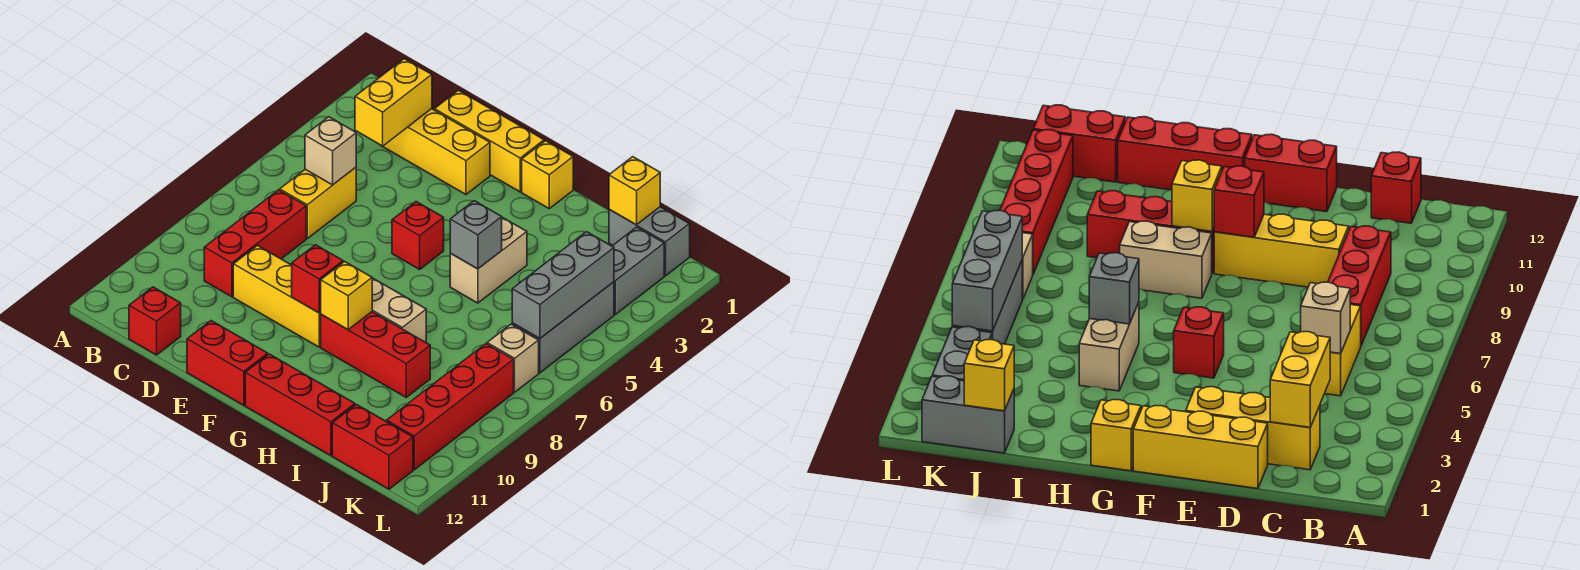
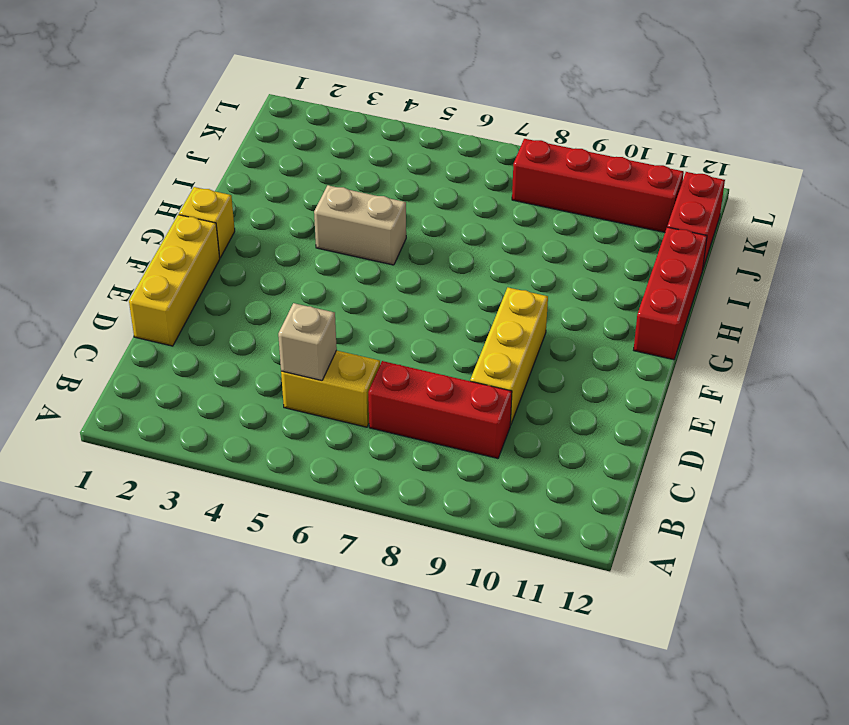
none -> yellow 1x3 brick [382,109,490,194]
none -> red 1x1 brick [129,287,181,355]
none -> red 1x2 brick [187,321,268,405]

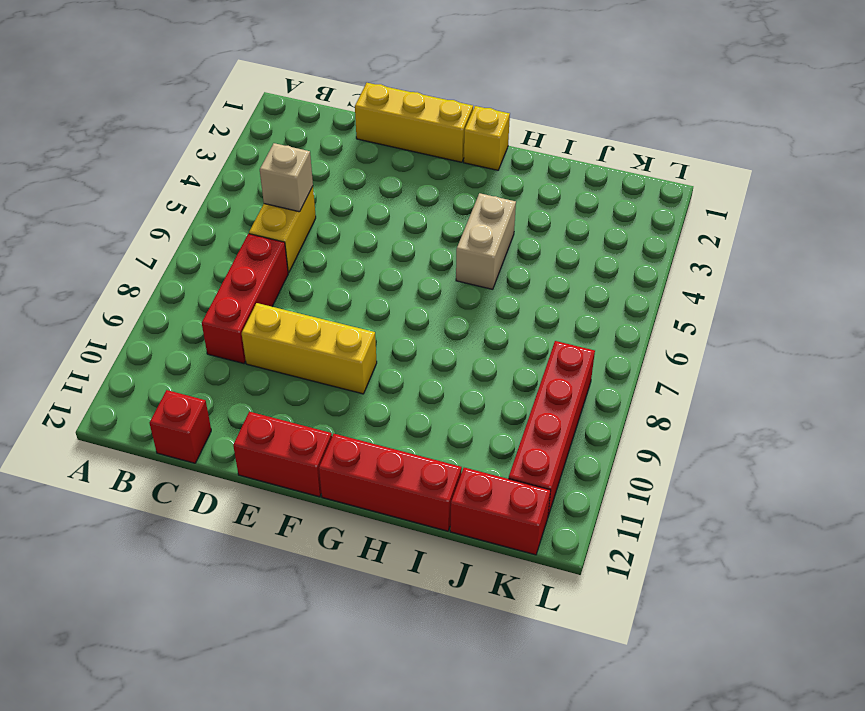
none -> yellow 1x3 brick [382,109,490,194]
none -> red 1x1 brick [392,202,444,269]
none -> tan 1x2 brick [372,278,426,342]

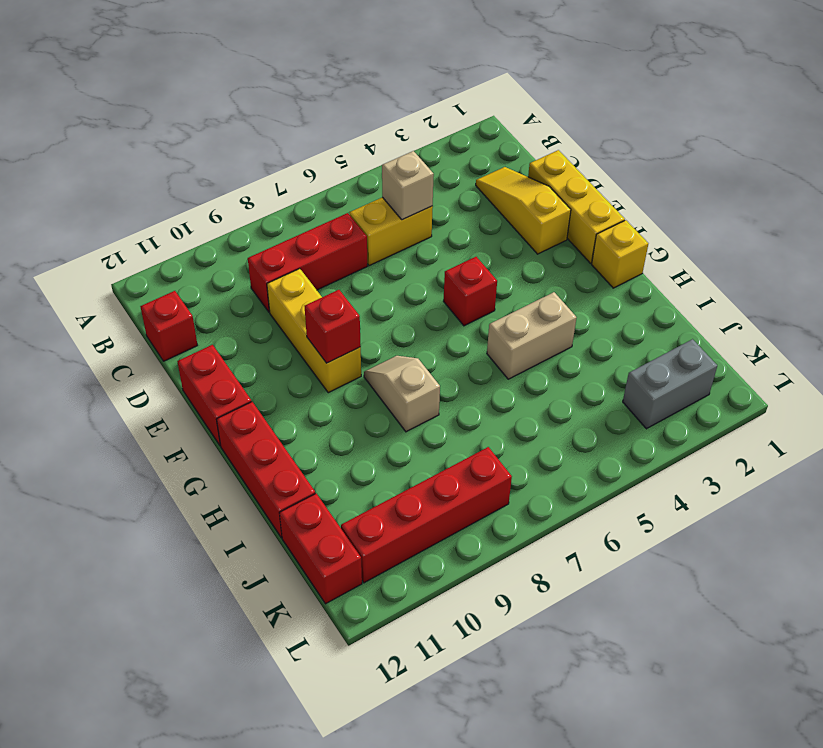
yellow 1x3 slope [476,167,571,254] -> yellow 1x3 brick [382,109,490,194]
tan 1x2 slope [364,356,440,432] -> tan 1x2 brick [372,278,426,342]
none -> red 1x3 brick [321,312,430,397]
none -> grey 1x2 brick [609,207,690,276]
none -> grey 1x3 brick [512,282,614,373]

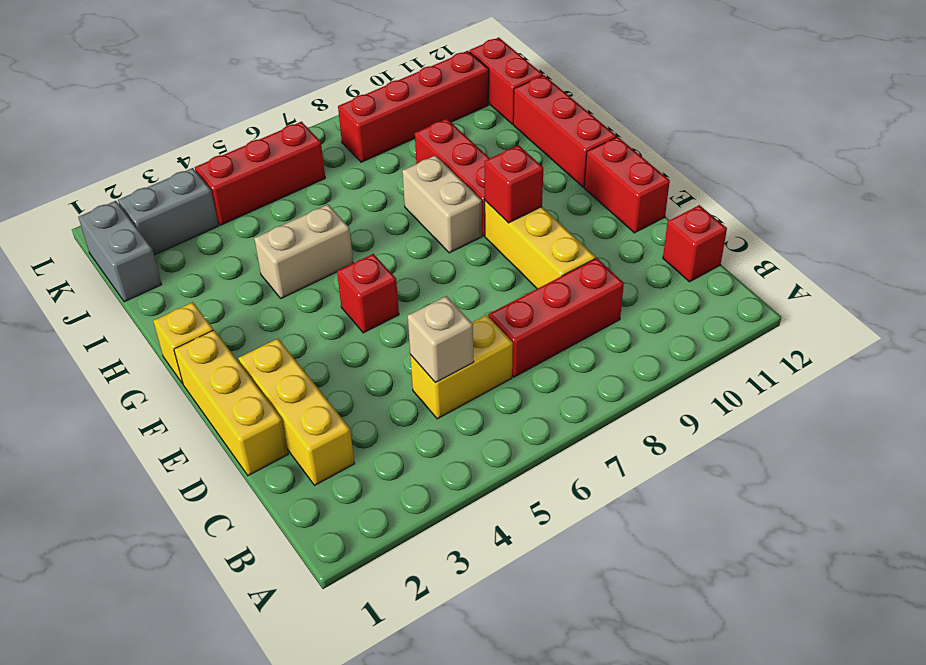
red 1x3 brick [195,122,325,225] -> grey 1x3 brick [512,282,614,373]
none -> tan 1x1 brick [487,324,539,392]
none -> yellow 1x2 brick [355,59,432,146]
none -> yellow 1x1 brick [321,262,372,329]

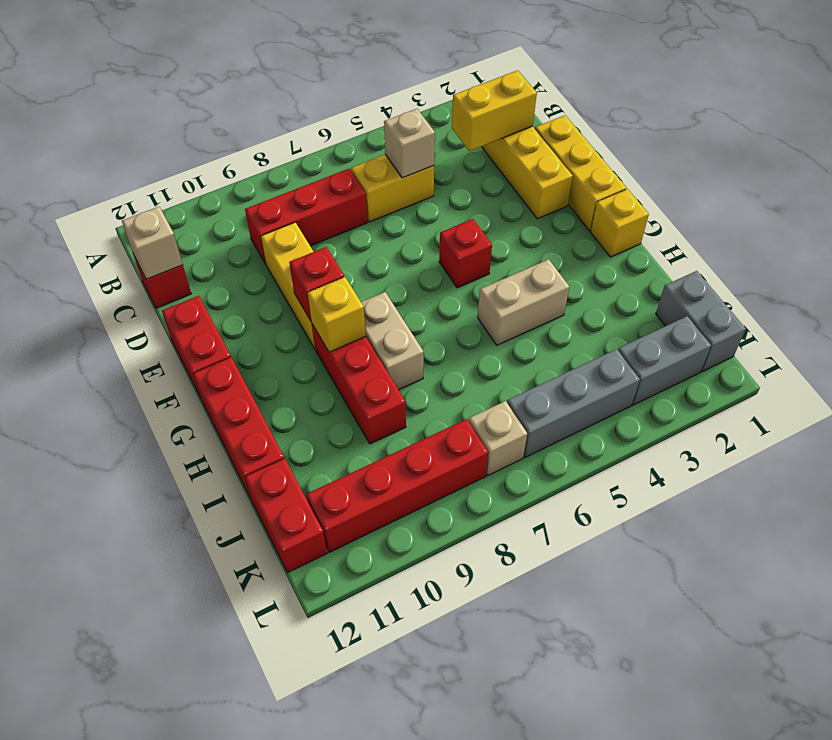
tan 1x1 brick [122,207,183,279] -> none
none -> grey 1x1 brick [450,201,502,269]
none -> yellow 1x1 brick [609,157,660,225]
none -> grey 1x3 brick [512,232,614,339]

